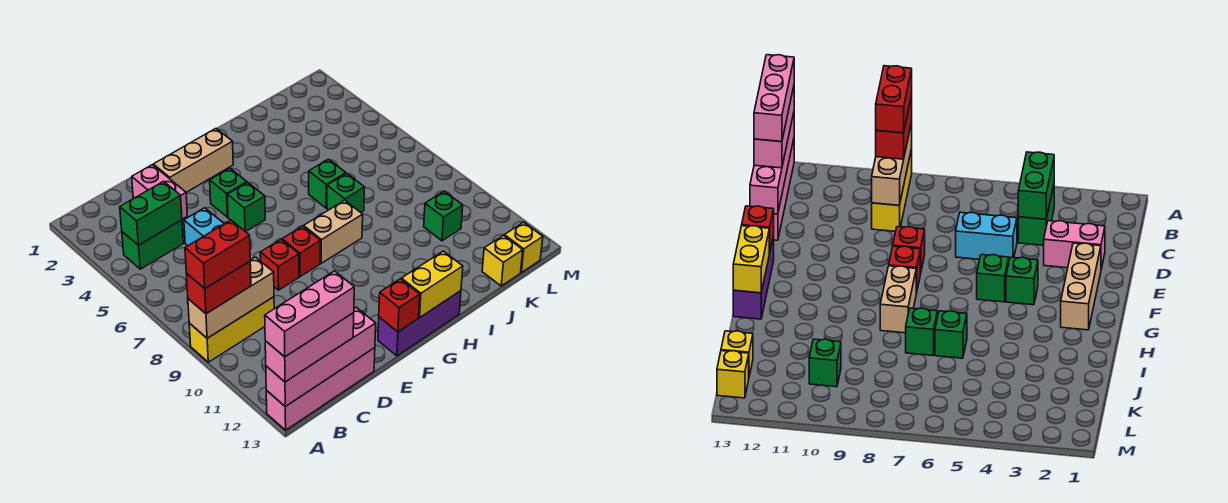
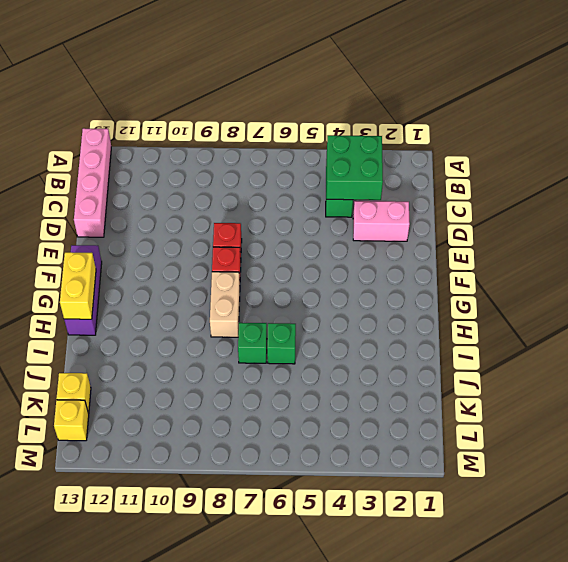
green 2x2 brick [327,135,383,200] -> green 1x2 brick [120,182,182,245]
none -> yellow 1x3 brick [189,297,274,362]
none -> cyan 1x2 brick [184,208,224,246]
none -> tan 1x3 brick [153,129,233,192]

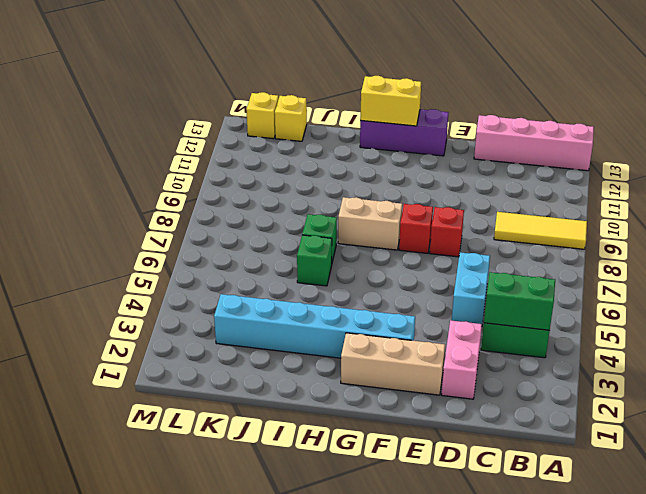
yellow 1x3 tile [494,212,587,249] -> yellow 1x3 brick [189,297,274,362]
cyan 1x6 brick [214,294,415,358] -> none
none -> green 1x1 brick [210,168,247,217]
none -> green 1x1 brick [227,182,265,232]
none -> green 1x1 brick [424,191,463,241]

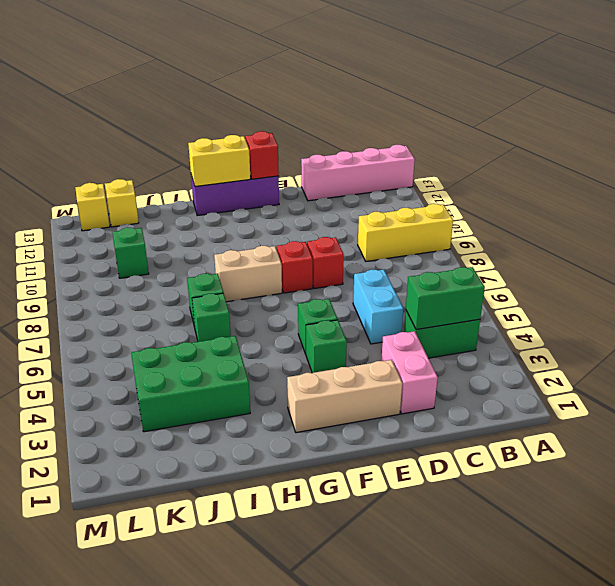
green 2x3 brick [131,336,250,432] -> none
none -> tan 1x3 brick [188,257,274,338]
none -> pink 1x4 brick [266,307,376,406]
none -> red 1x2 brick [187,261,251,314]

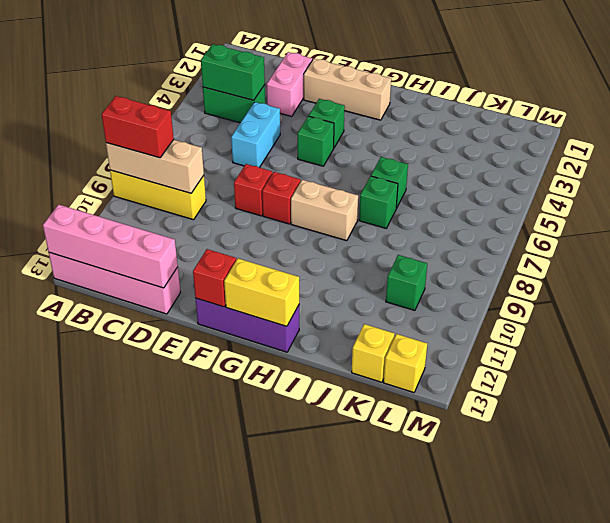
none -> pink 1x3 brick [265,313,354,382]
none -> red 1x2 brick [185,220,250,289]
none -> pink 1x3 brick [265,271,354,357]

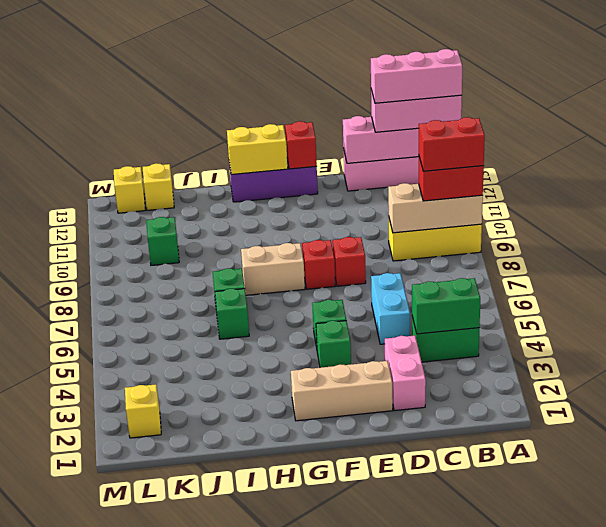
yellow 1x1 brick [125,384,161,438] -> none

